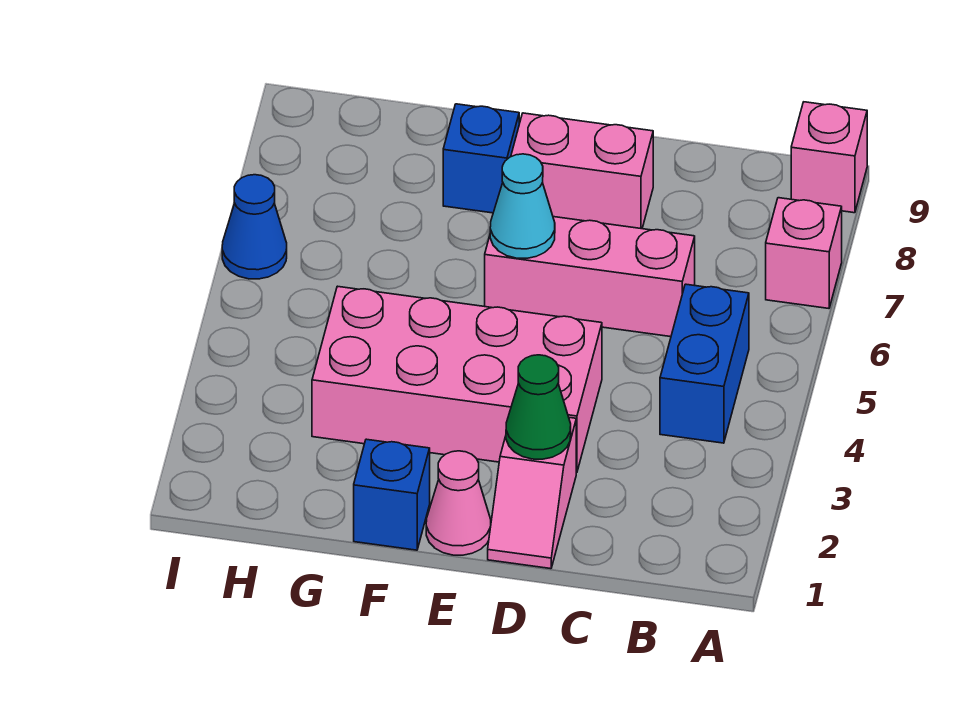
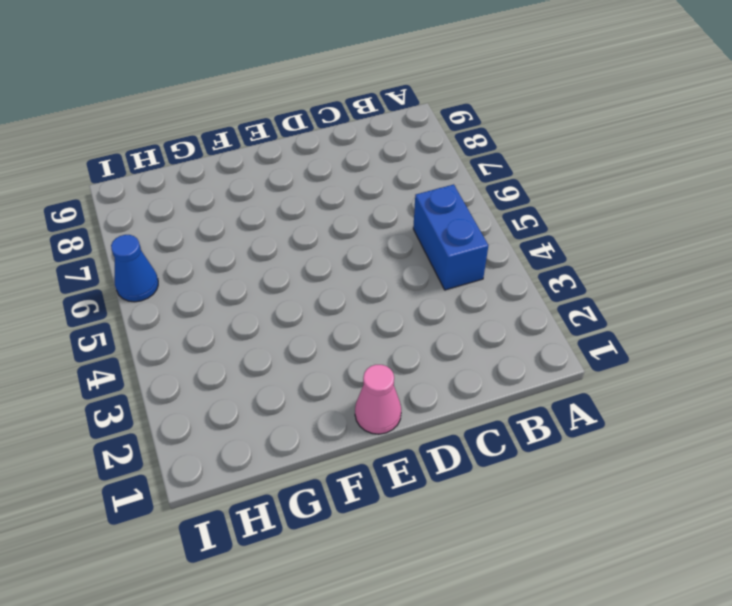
none -> pink 1x1 brick [766,198,842,308]
none -> pink 1x1 brick [791,102,867,213]
none -> pink 1x3 brick [485,217,695,337]

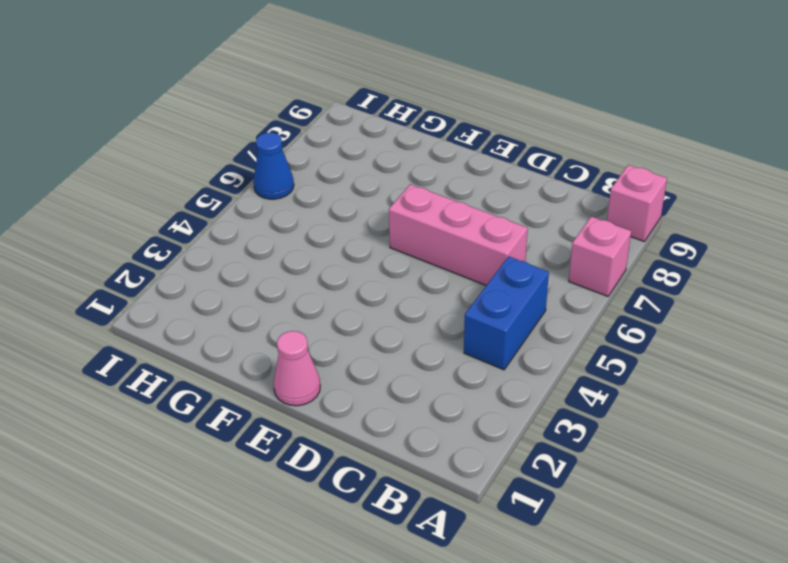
none -> pink 1x2 slope [488,418,576,569]
none -> pink 2x4 brick [312,286,602,473]
none -> pink 1x2 brick [511,113,653,229]

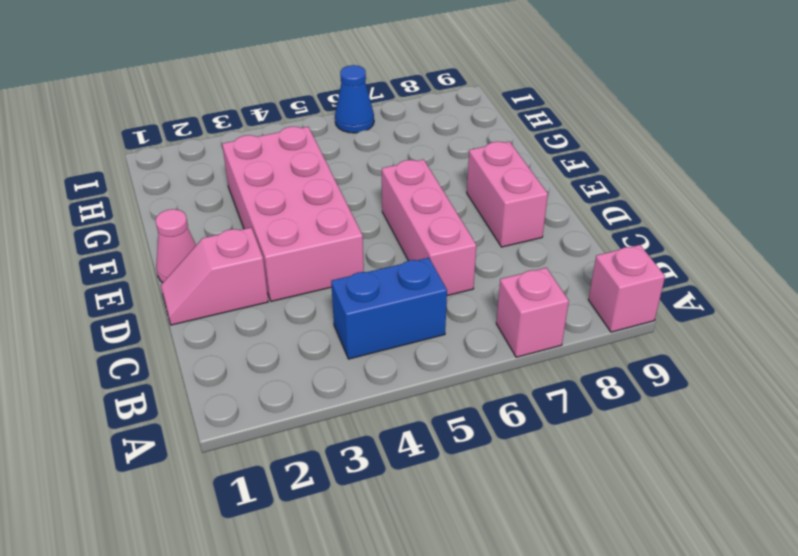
none -> blue 1x1 brick [354,439,430,550]
none -> blue 1x1 brick [443,104,519,213]
none -> green 1x1 cone [506,355,571,459]

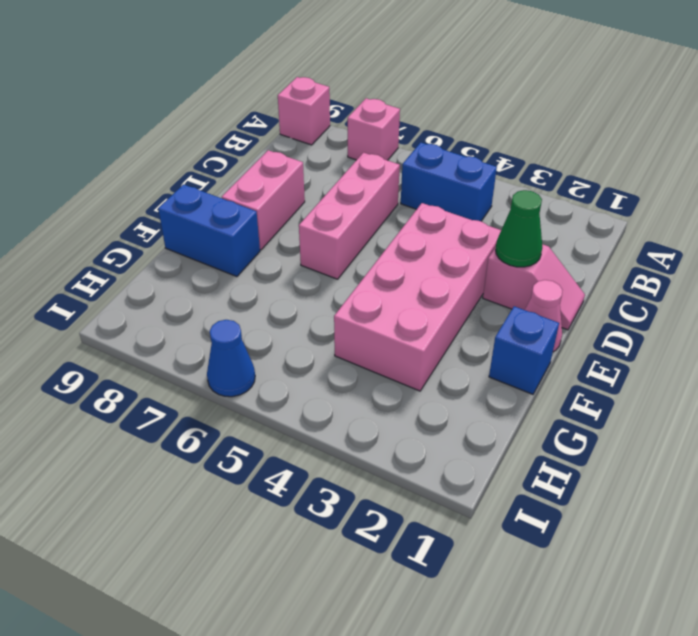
blue 1x2 brick [158,184,260,277] -> blue 1x1 brick [443,104,519,213]
none -> cyan 1x1 cone [490,154,555,258]

